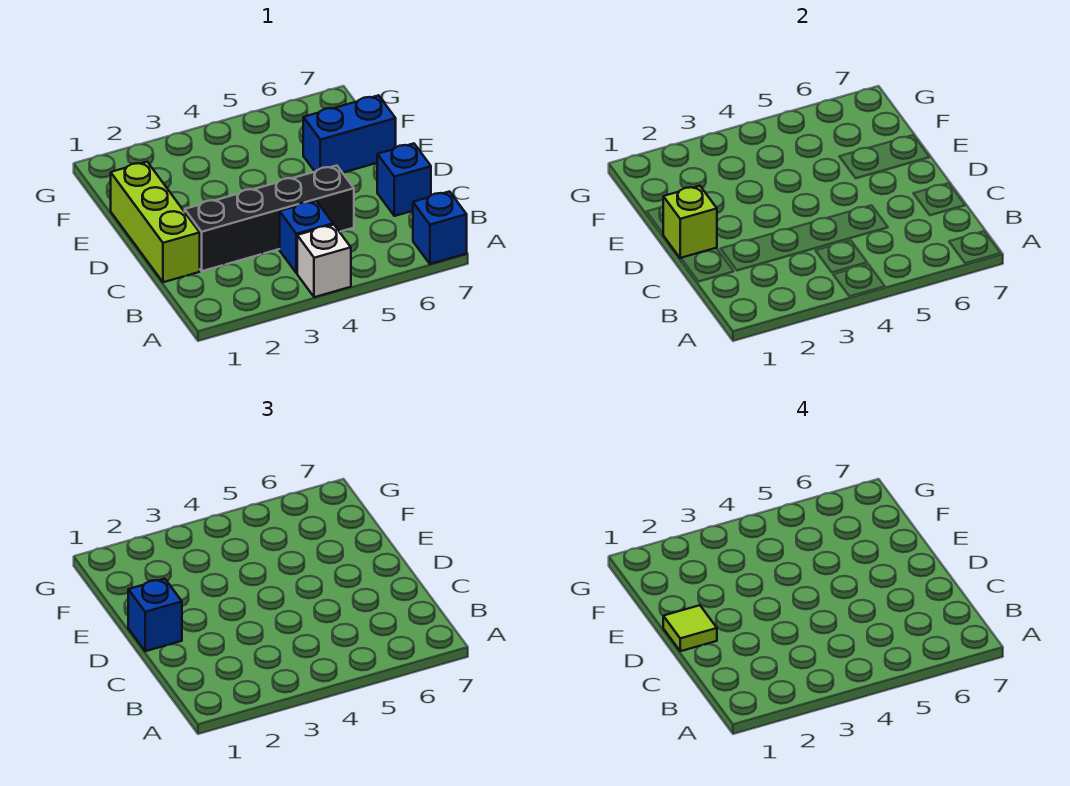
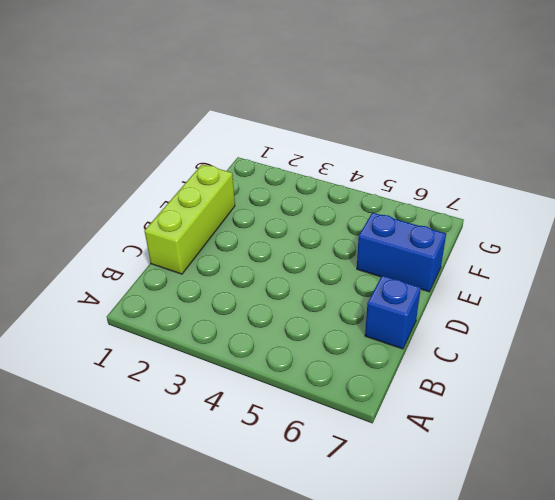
none -> white 1x1 brick [297,225,351,297]
none -> blue 1x1 brick [413,192,467,264]

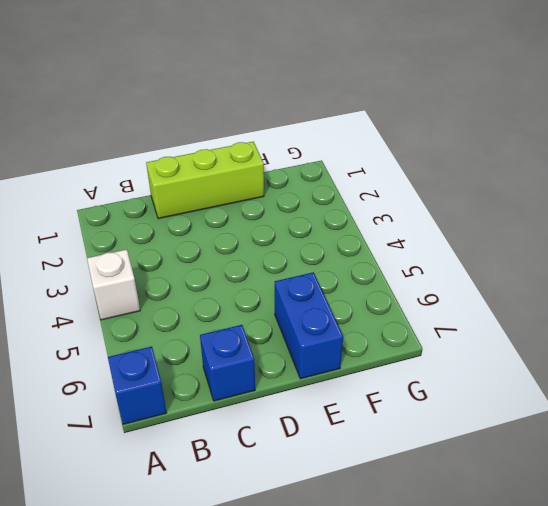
none -> blue 1x1 brick [280,201,333,273]
none -> black 1x4 brick [185,166,354,271]

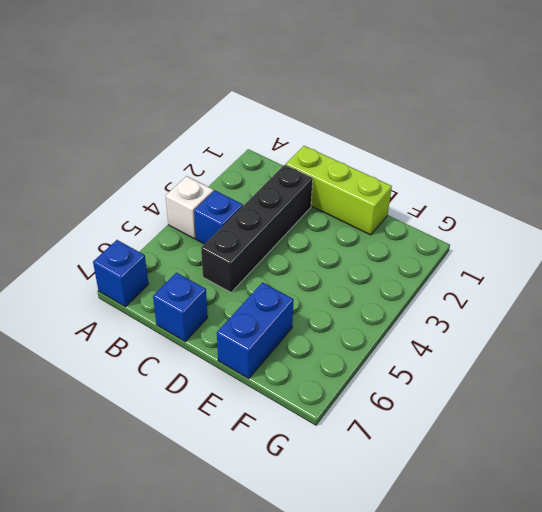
none -> lime 1x1 brick [663,186,717,258]
none -> blue 1x1 brick [128,579,182,651]

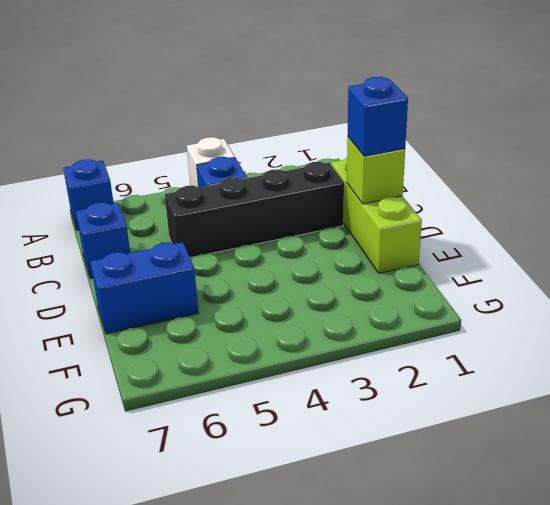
none -> lime 1x1 tile [663,605,717,651]

